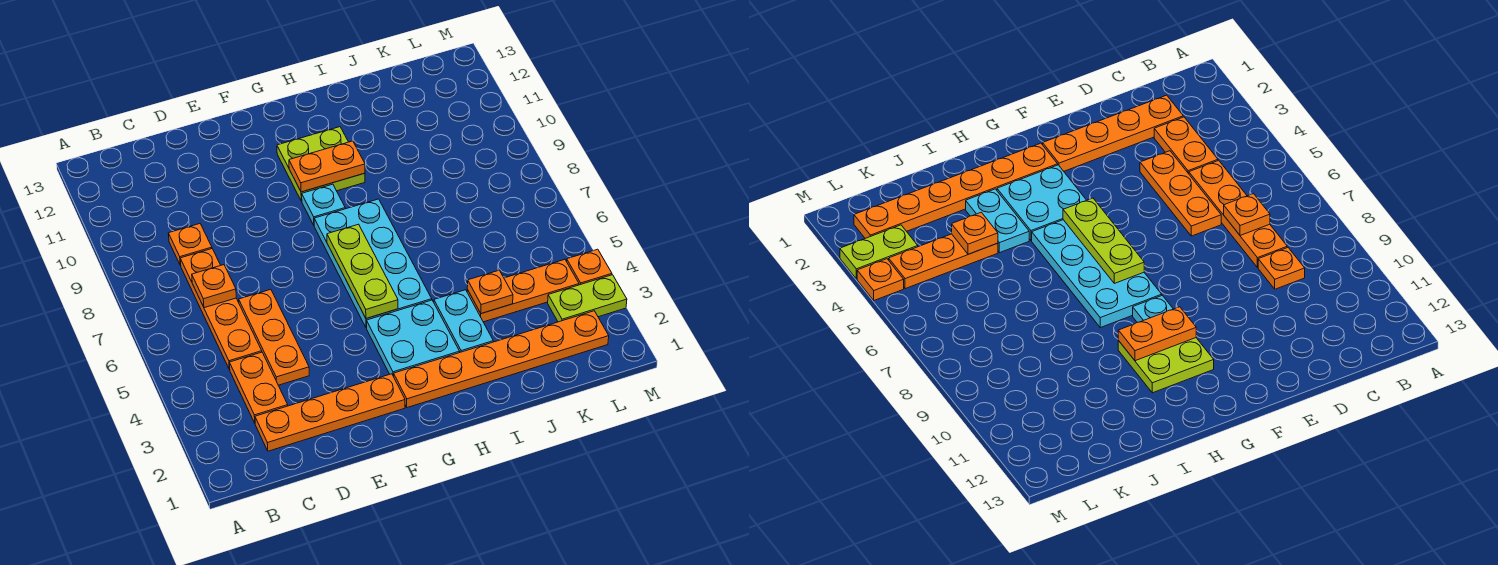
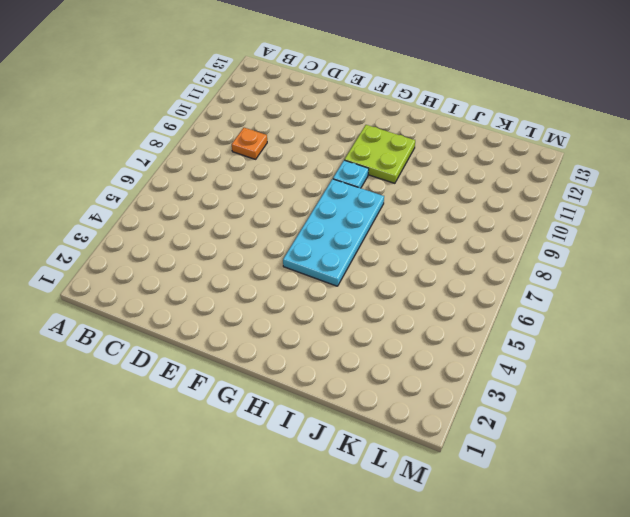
none -> orange 1x4 plate [255,374,405,451]
none -> orange 1x2 plate [229,352,288,423]
none -> orange 1x4 plate [180,249,262,369]

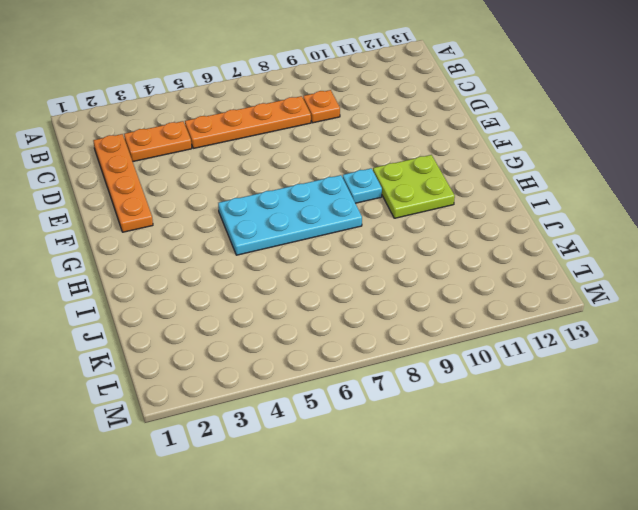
none -> orange 1x3 plate [239,289,309,385]
none -> orange 1x6 plate [394,311,609,408]
none -> cyan 2x2 plate [366,300,460,376]

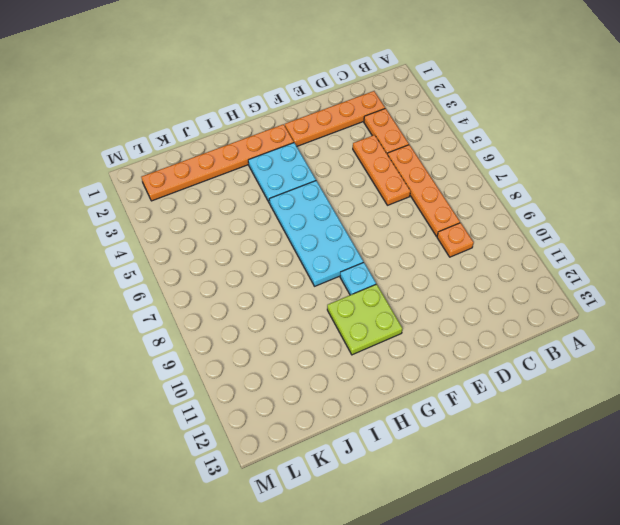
none -> cyan 1x2 plate [434,290,493,353]
none -> orange 1x3 plate [467,259,579,322]
none -> lime 1x2 plate [548,275,627,322]

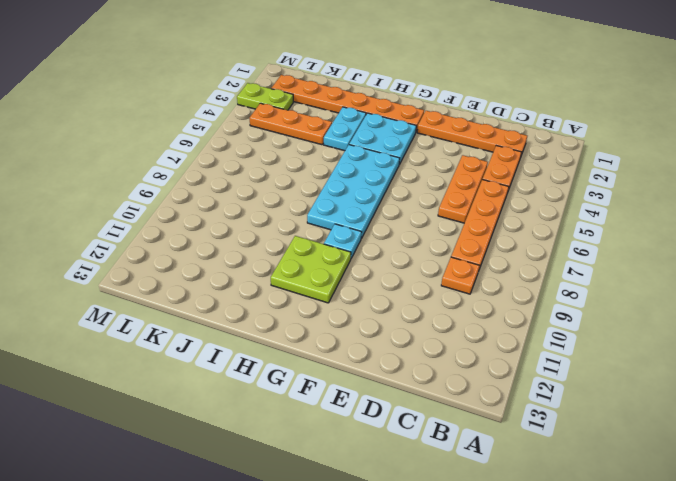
none -> orange 1x1 plate [567,249,612,285]
none -> orange 1x1 plate [192,265,236,308]
none -> lime 1x3 plate [327,224,398,319]

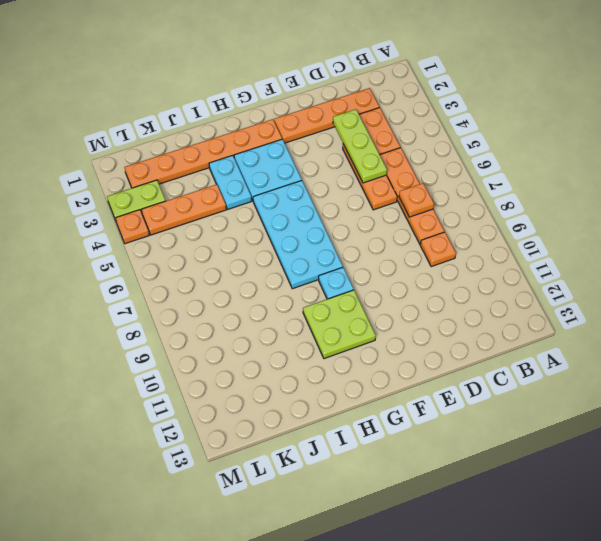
lime 1x3 plate [333,109,387,183] -> lime 1x3 plate moved to [327,224,398,319]
none -> orange 1x2 plate [289,141,365,192]
none -> orange 1x1 plate [467,270,513,314]

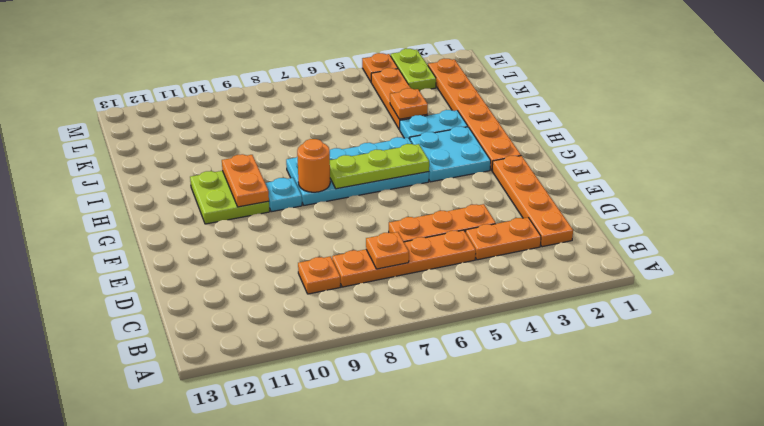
orange 1x1 round brick [297,139,330,192] -> none

